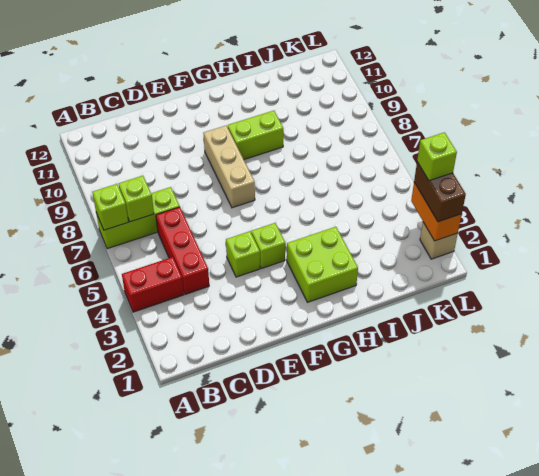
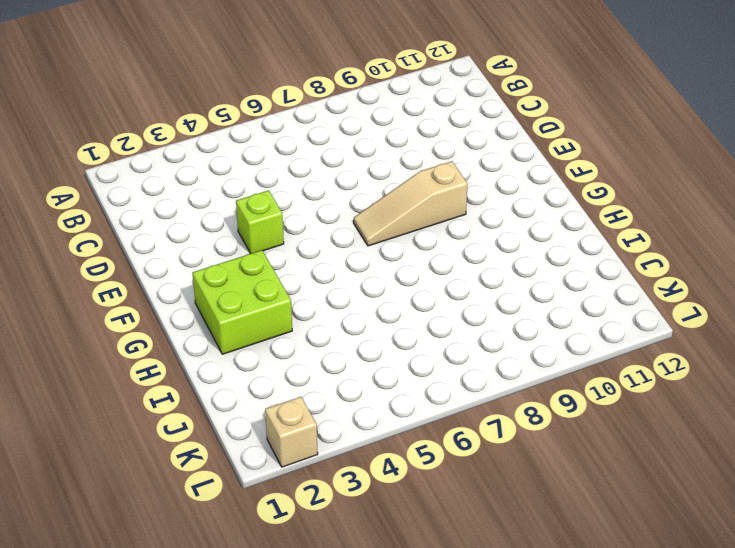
tan 1x3 slope [354,161,468,246] -> tan 1x3 brick [203,126,255,208]
none -> red 1x2 brick [122,257,184,312]
none -> lime 1x3 brick [96,187,180,249]
none -> red 1x3 brick [156,207,209,294]

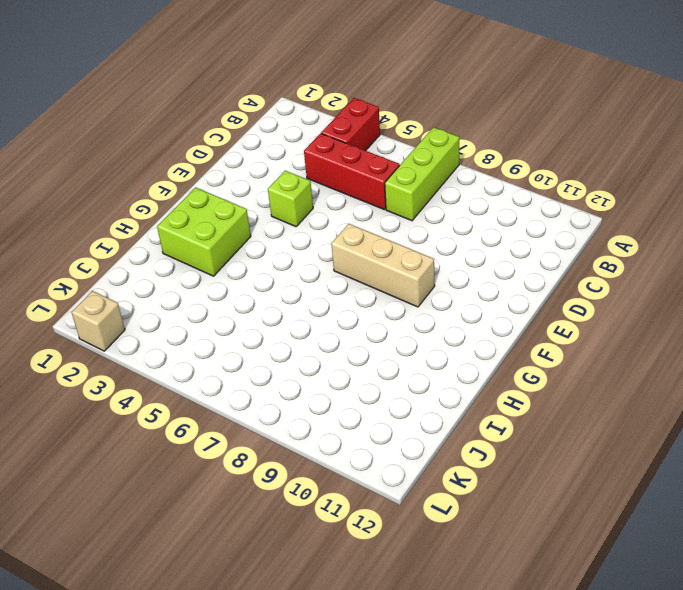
none -> lime 1x1 brick [251,223,285,268]
none -> lime 1x2 brick [228,111,283,159]
none -> lime 1x1 brick [92,184,128,230]

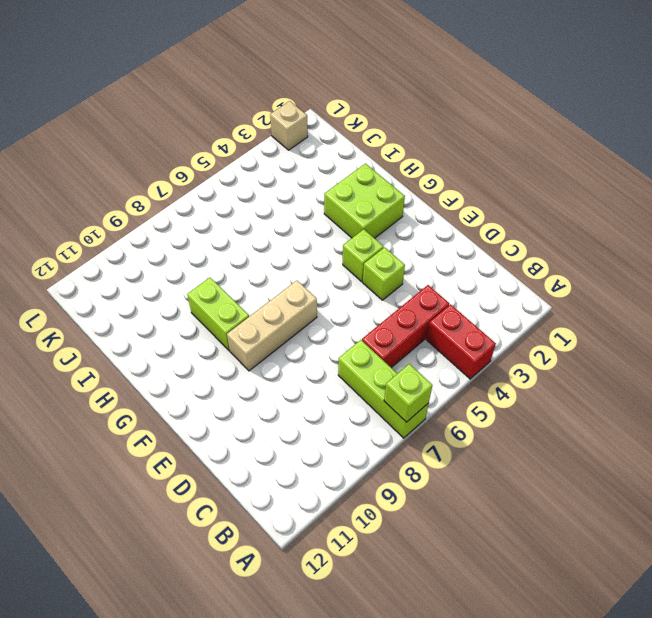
none -> lime 1x1 brick [119,176,154,222]
none -> orange 1x2 brick [411,182,462,241]
none -> brown 1x2 brick [414,162,466,222]

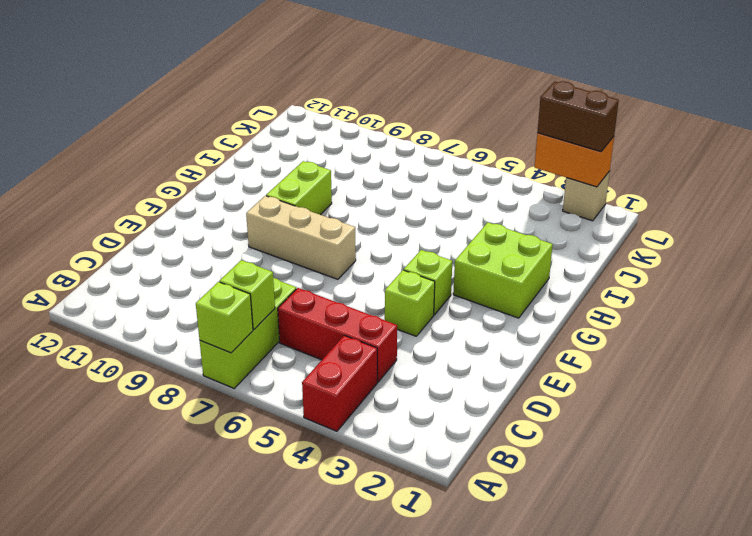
none -> lime 1x1 brick [417,132,457,181]

